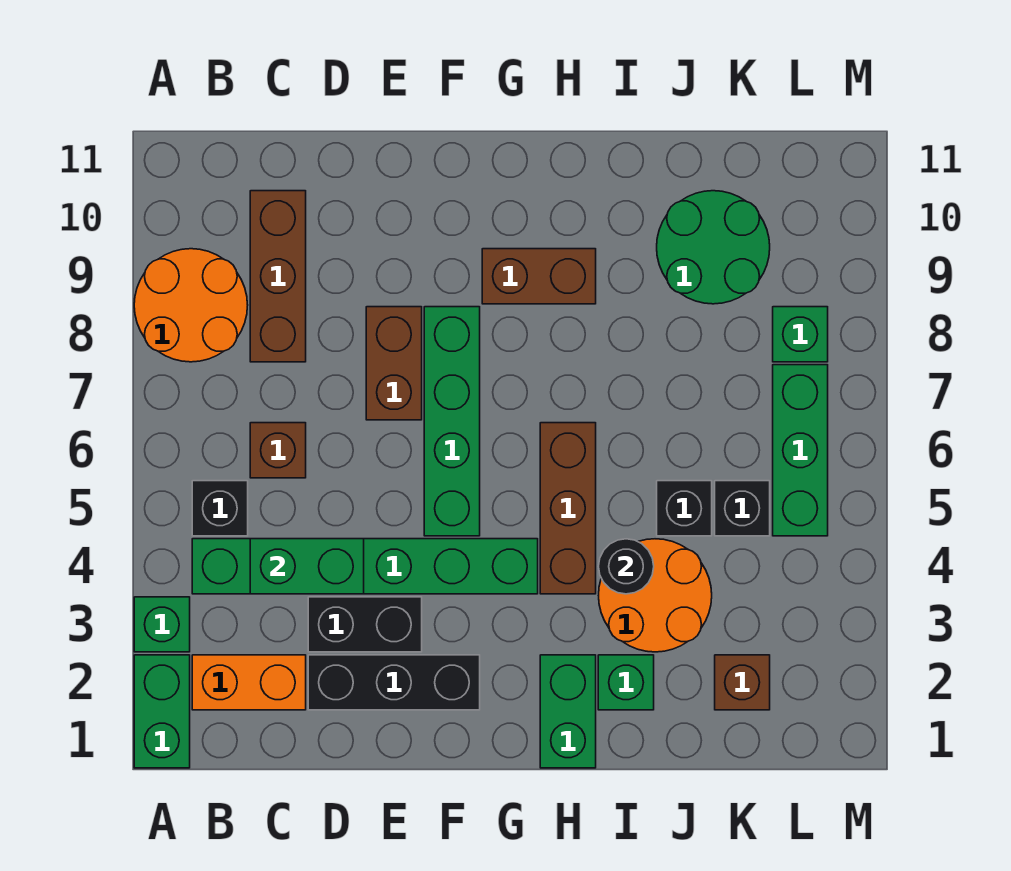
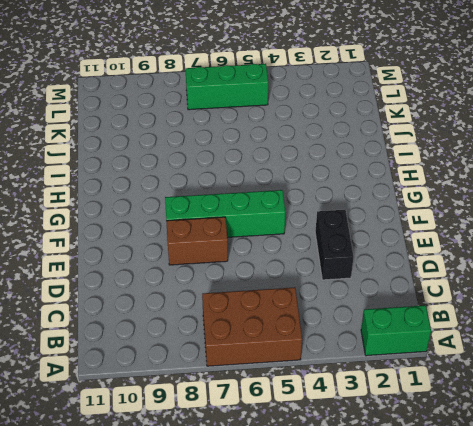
brown 2x3 brick [202,287,302,366] -> black 1x1 brick [192,481,248,536]
none -> green 1x1 brick [134,597,190,652]
none -> orange 2x2 round brick [134,249,248,362]
none -> orange 1x2 brick [192,655,306,710]

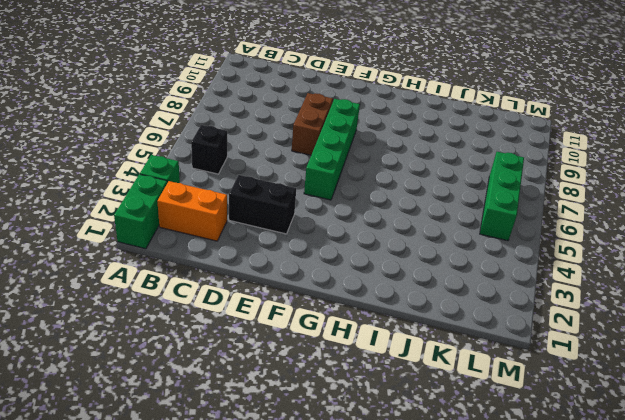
none -> orange 2x2 round brick [134,249,248,362]
none -> green 1x6 brick [192,539,538,594]
none -> brown 1x1 brick [250,423,306,478]

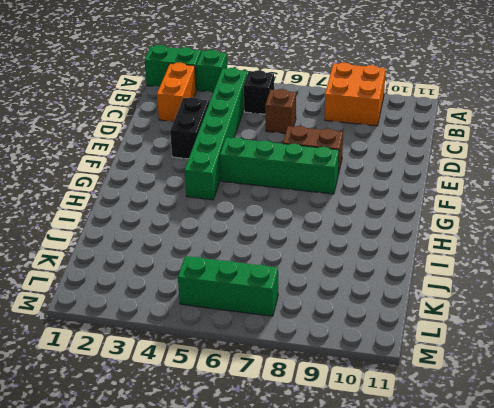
orange 2x2 brick [325,63,386,126] -> orange 2x2 round brick [134,249,248,362]
none -> brown 1x3 brick [250,191,306,362]
none -> black 1x3 brick [308,655,480,710]
none -> brown 1x2 brick [482,249,596,304]

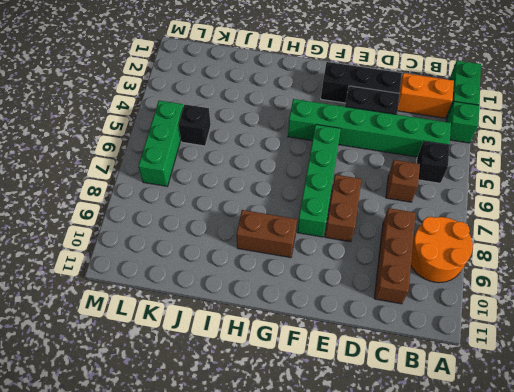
none -> green 1x2 brick [540,655,596,768]
none -> brown 1x3 brick [540,423,596,594]
none -> green 1x1 brick [598,655,654,710]

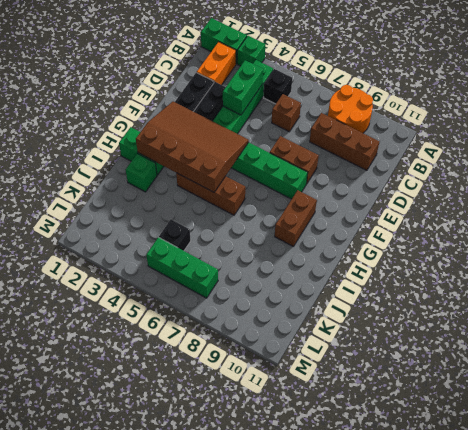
brown 3x4 slope [136,102,249,192] -> none
none -> orange 2x2 round brick [599,539,712,652]
none -> black 1x1 brick [657,481,712,536]
none -> green 2x2 round brick [657,191,770,304]

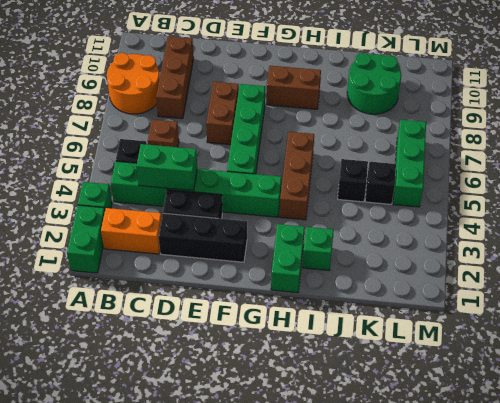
none -> orange 2x2 round brick [599,539,712,652]
none -> brown 1x1 brick [715,655,770,710]
none -> green 1x1 brick [773,307,828,362]

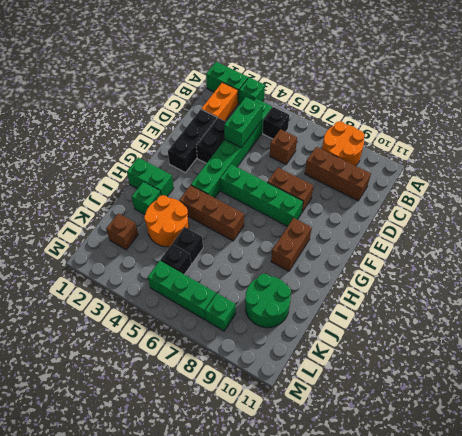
none -> black 1x1 round brick [599,539,654,594]

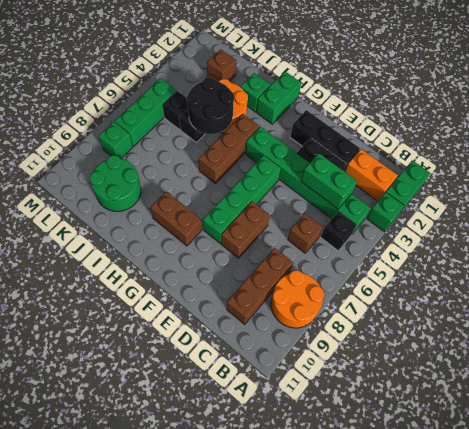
black 2x2 round brick [187,77,234,134] -> black 1x1 round brick [599,539,654,594]

